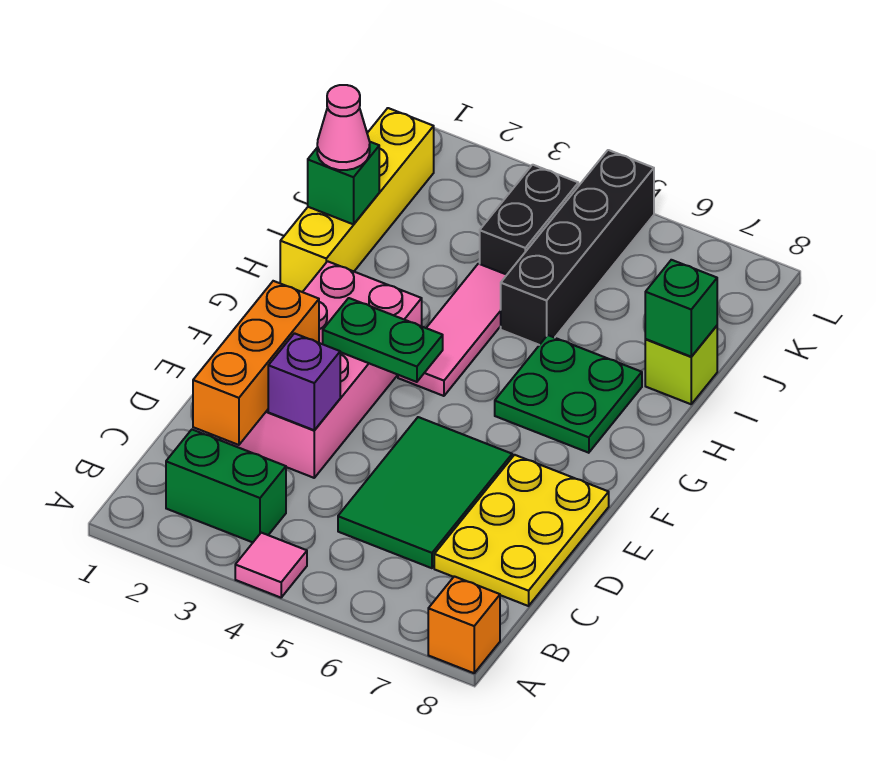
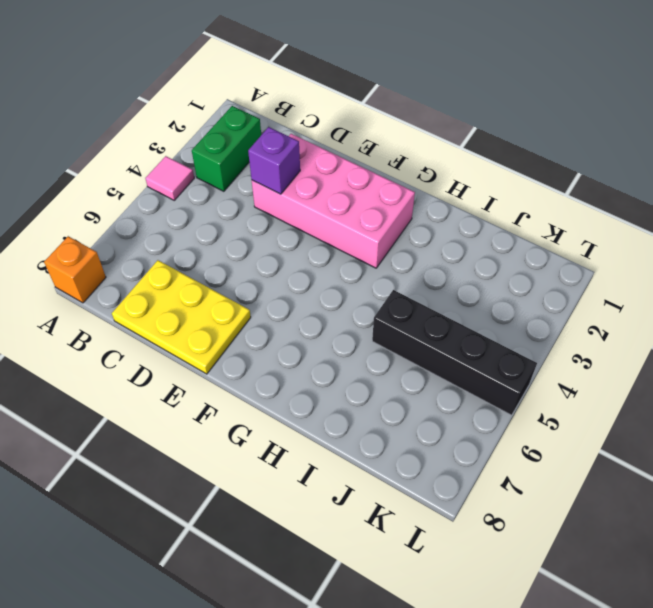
none -> green 2x3 tile [338,417,512,568]
none -> pink 1x3 tile [398,264,506,396]
none -> green 2x2 plate [495,335,642,453]

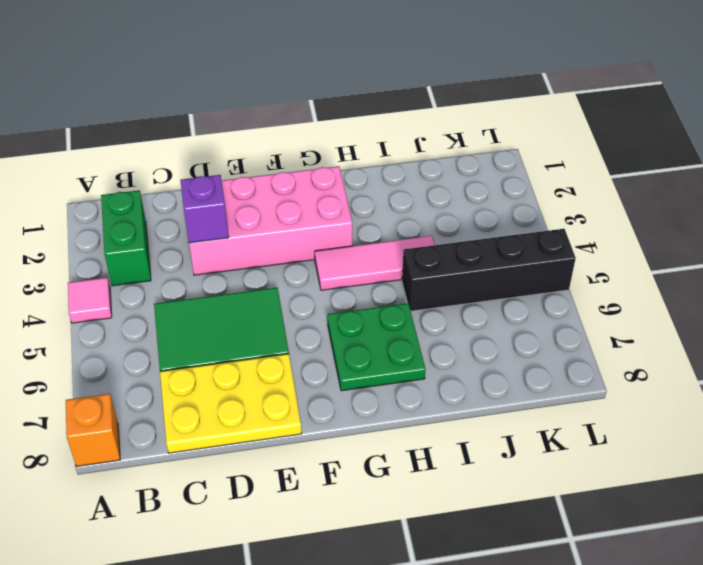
none -> yellow 1x4 brick [280,108,434,292]
none -> lime 1x1 brick [645,326,717,404]
none -> black 1x2 brick [480,165,578,275]

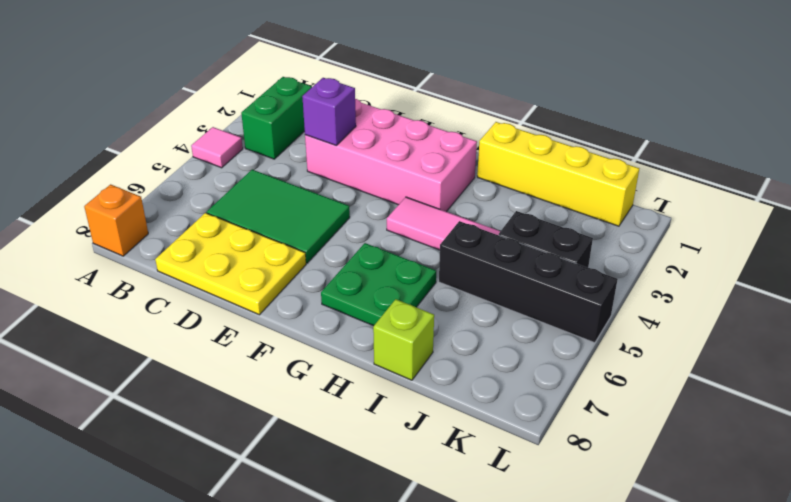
none -> orange 1x3 brick [193,281,319,445]
none -> green 1x2 plate [323,298,443,382]
none -> green 1x1 brick [308,142,379,224]

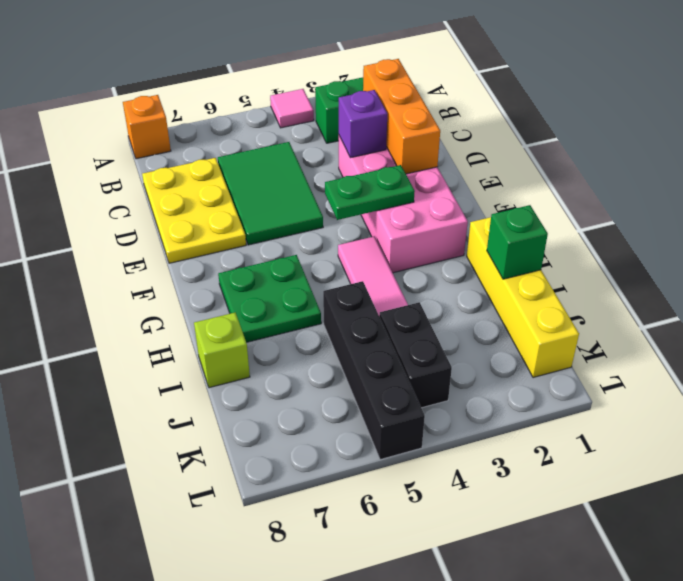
none -> green 1x1 brick [645,260,717,357]
none -> pink 1x1 cone [317,85,370,170]

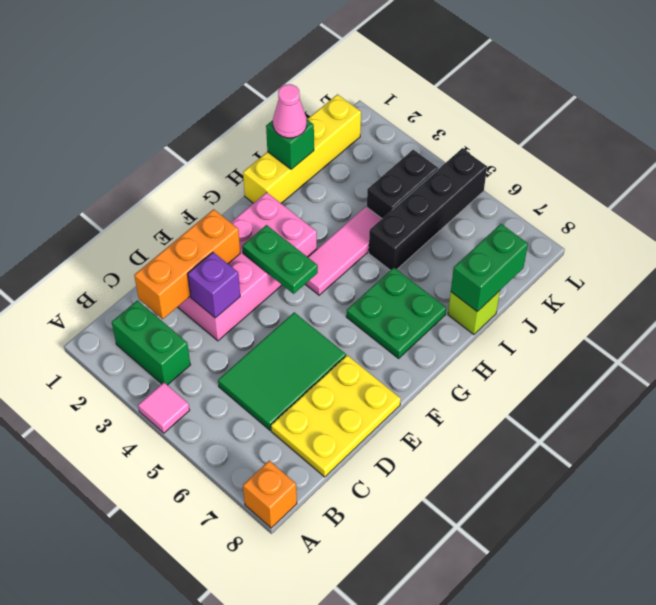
green 1x2 brick [451,224,528,312] -> green 1x1 brick [645,260,717,357]

